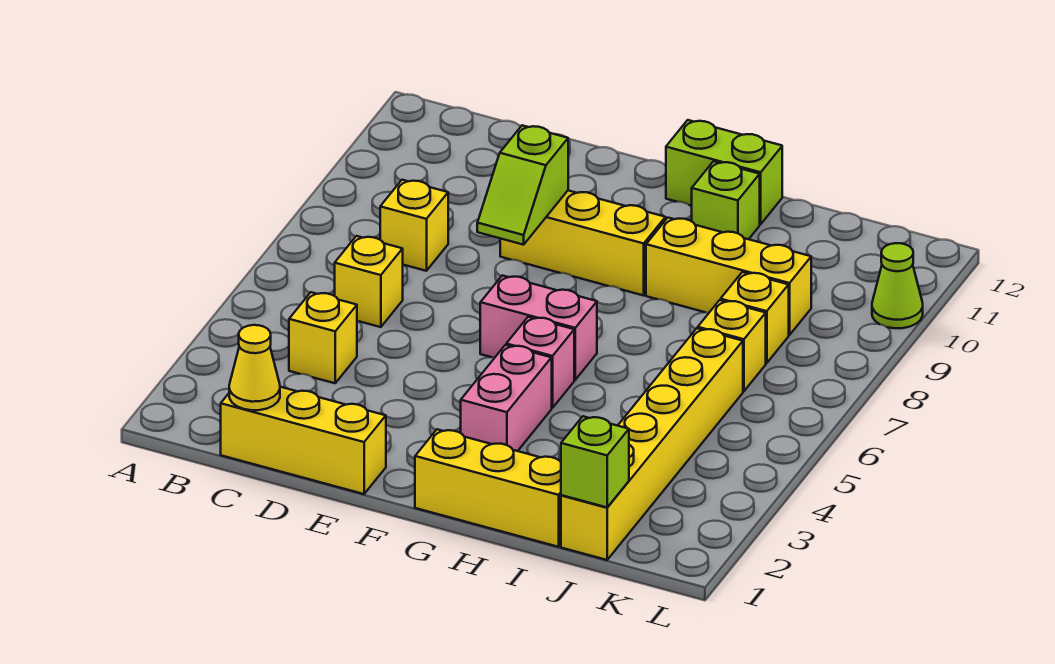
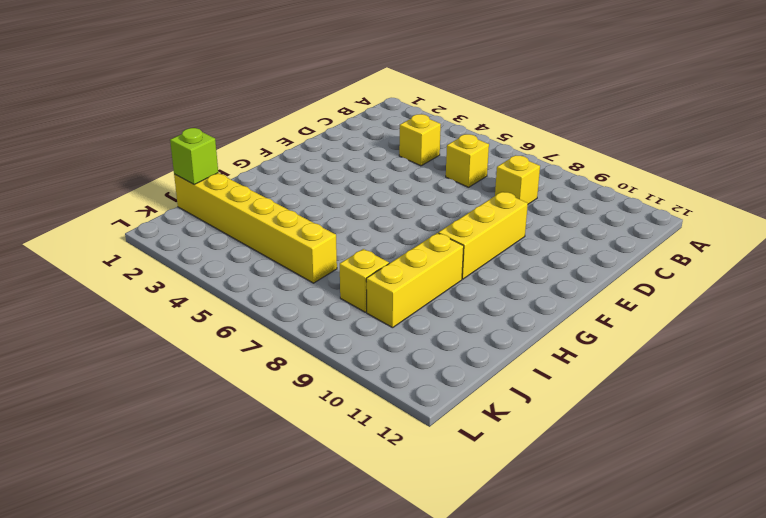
none -> yellow 1x3 brick [221,387,386,494]
none -> pink 1x2 brick [480,276,597,380]
none -> yellow 1x3 brick [415,429,561,547]

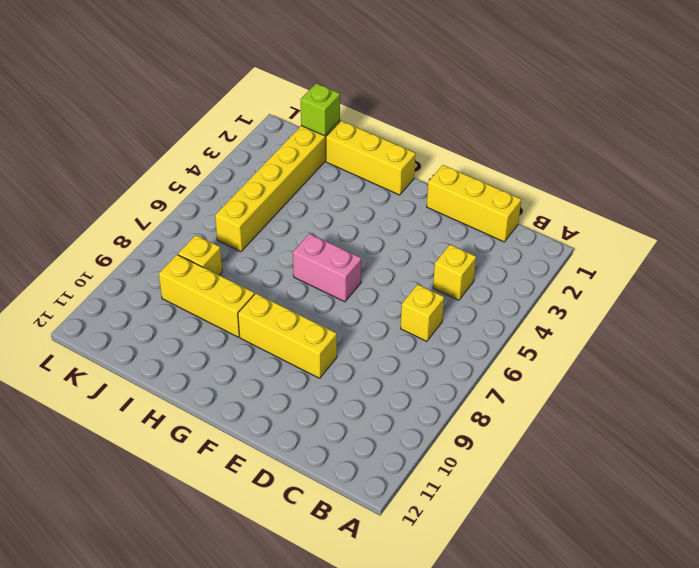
none -> yellow 1x1 brick [380,180,448,271]
none -> pink 1x2 brick [461,345,552,451]
none -> pink 1x1 brick [506,317,574,408]

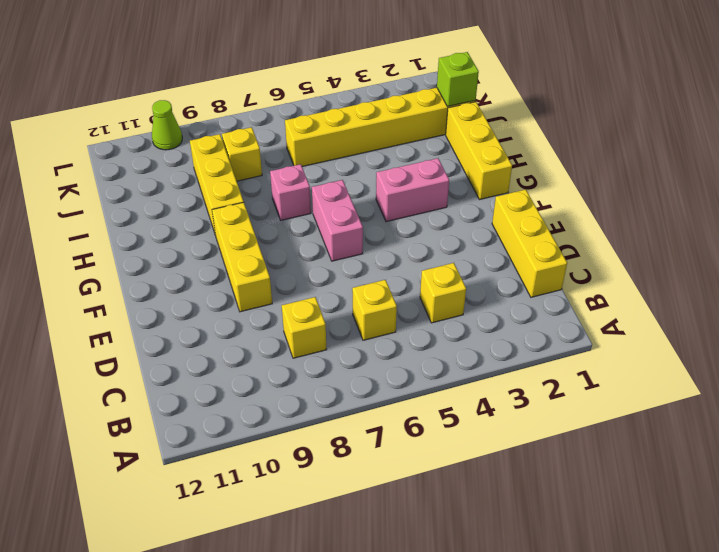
pink 1x1 brick [270,164,311,220] -> pink 1x1 brick moved to [506,317,574,408]
none -> lime 1x2 brick [666,120,782,224]
none -> lime 1x1 brick [692,161,760,239]
none -> yellow 1x1 brick [698,300,766,391]

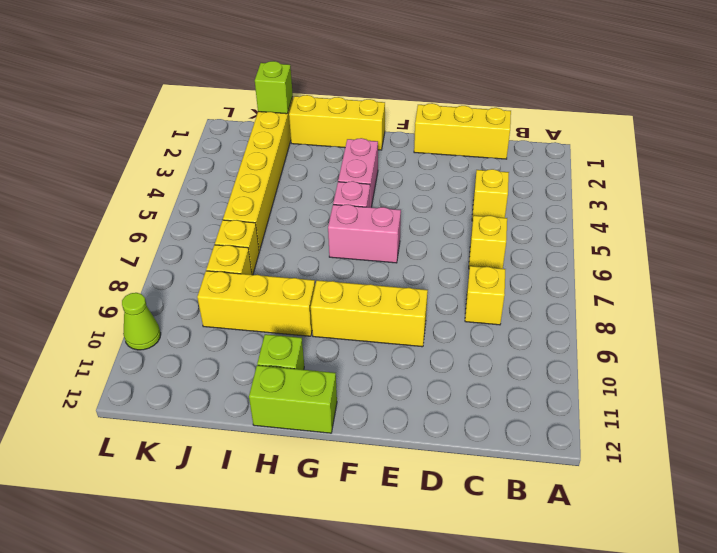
none -> yellow 1x1 cone [229,325,280,410]
none -> lime 1x2 slope [477,125,568,245]

